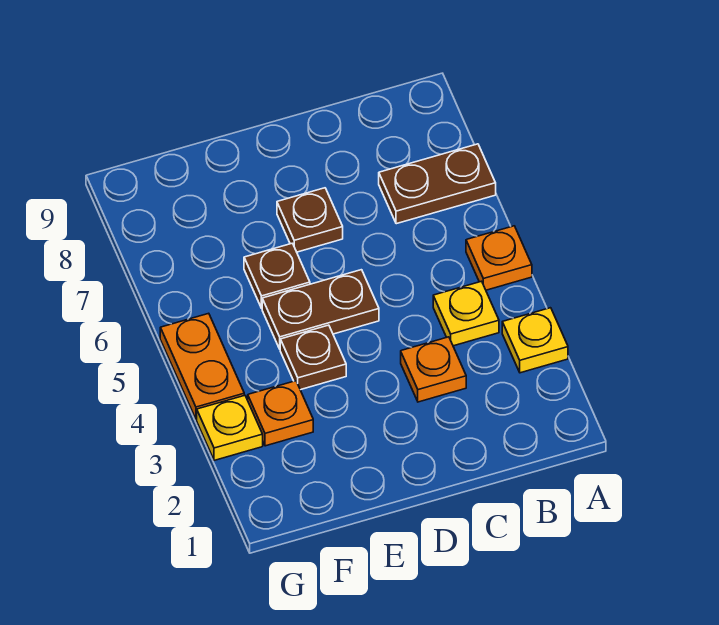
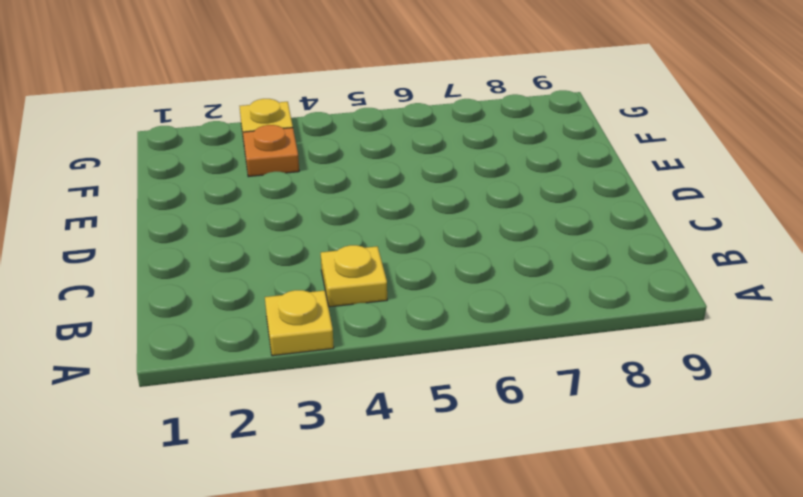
none -> orange 1x1 plate [466,226,532,290]
none -> brown 1x2 plate [379,144,496,224]
none -> orange 1x1 plate [401,337,466,402]

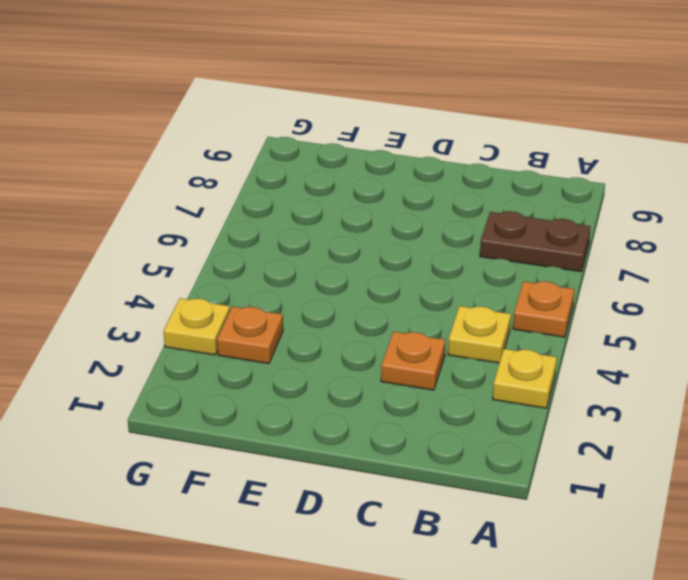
none -> brown 1x2 plate [262,270,379,349]
none -> brown 1x1 plate [277,188,343,252]
none -> brown 1x1 plate [280,325,346,390]

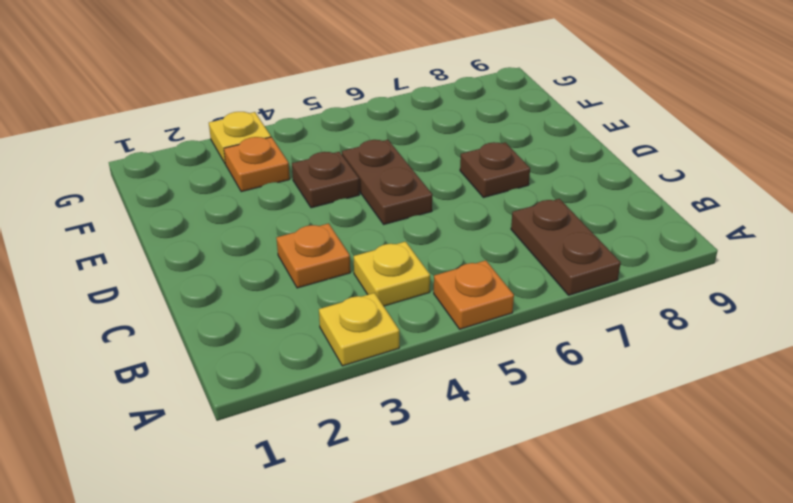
none -> brown 1x1 plate [244,243,310,308]
none -> orange 1x2 plate [160,313,244,419]

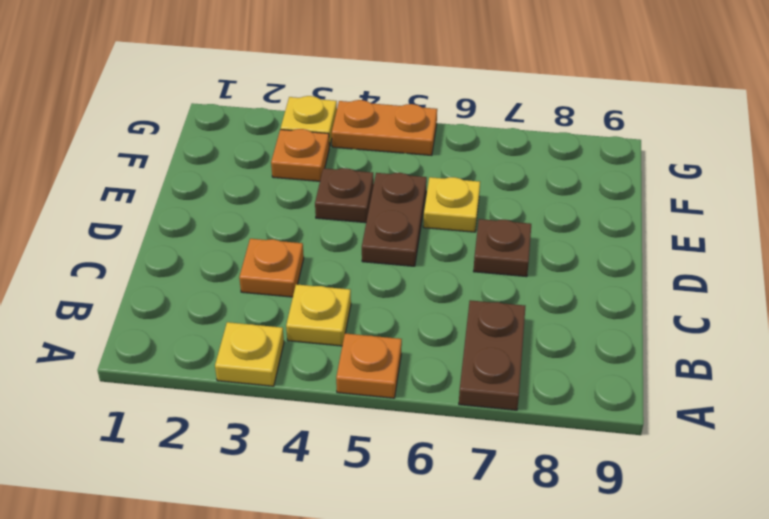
yellow 1x1 plate [423,177,480,232] -> brown 1x1 plate [244,243,310,308]

